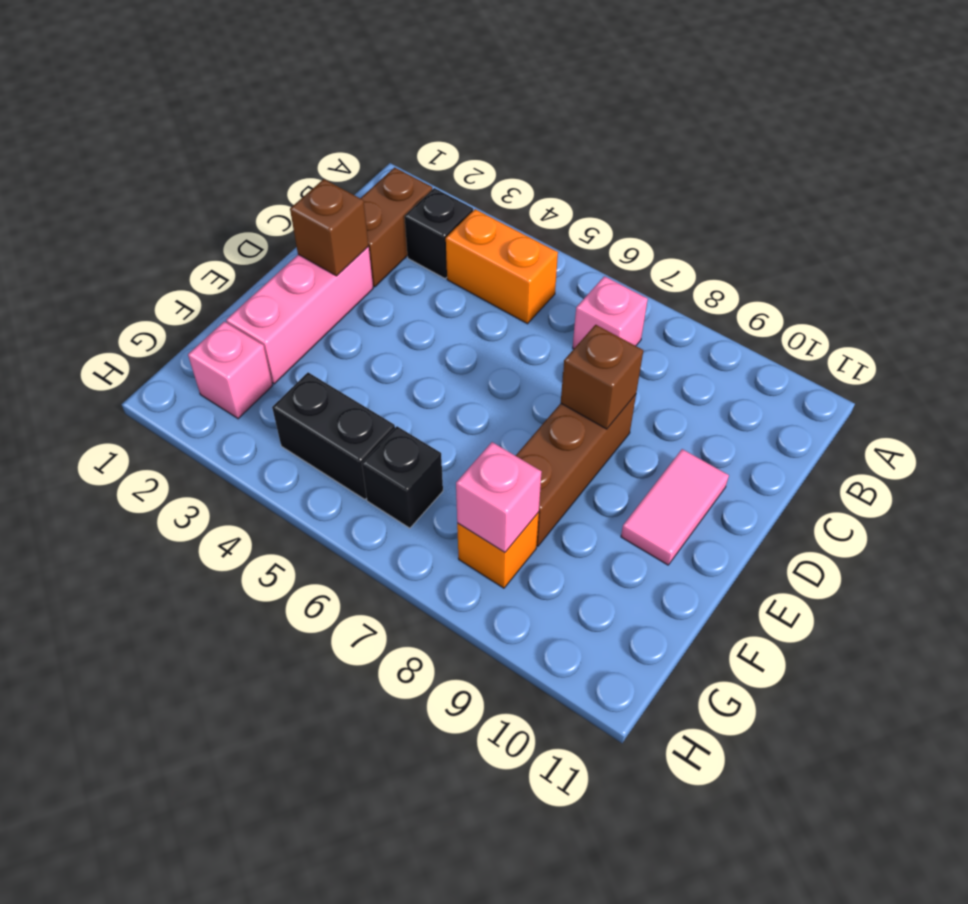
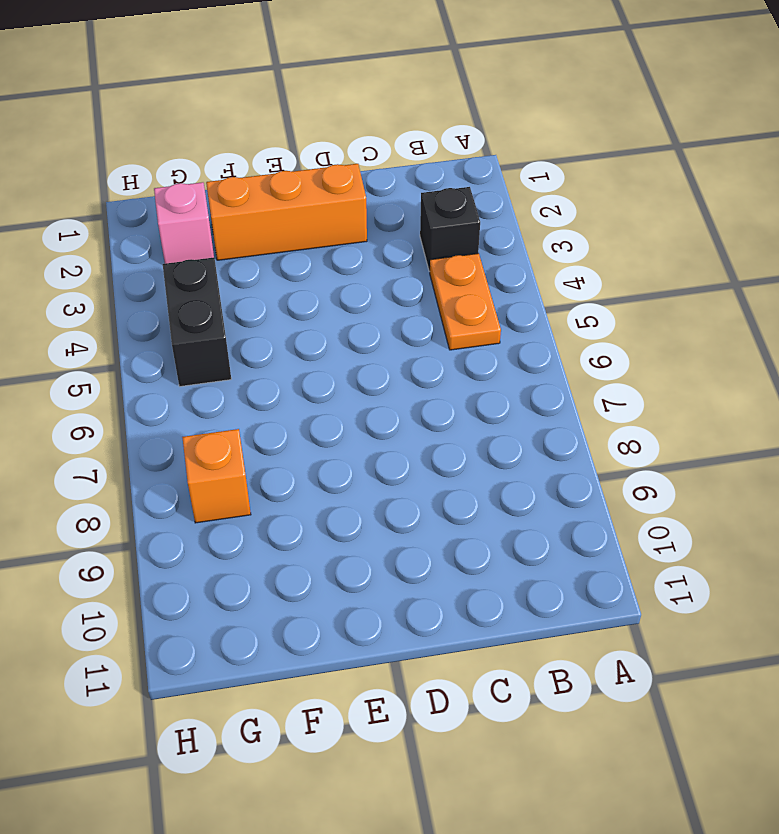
orange 1x2 plate [430,253,501,350] -> orange 1x2 brick [446,209,558,324]
orange 1x3 brick [206,164,367,260] -> pink 1x3 brick [226,247,373,384]
none -> brown 1x2 brick [360,167,432,287]
none -> pink 1x1 brick [573,276,648,349]
none -> brown 1x3 brick [516,394,636,547]

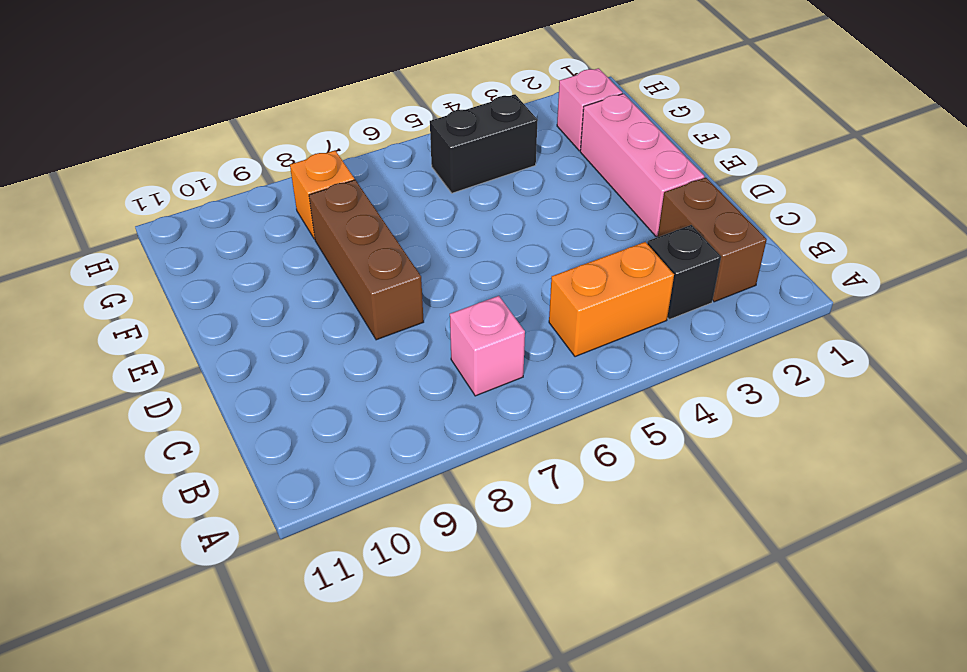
none -> pink 1x2 tile [621,449,729,565]
none -> black 1x1 brick [362,426,443,528]
none -> brown 1x1 brick [290,179,369,276]

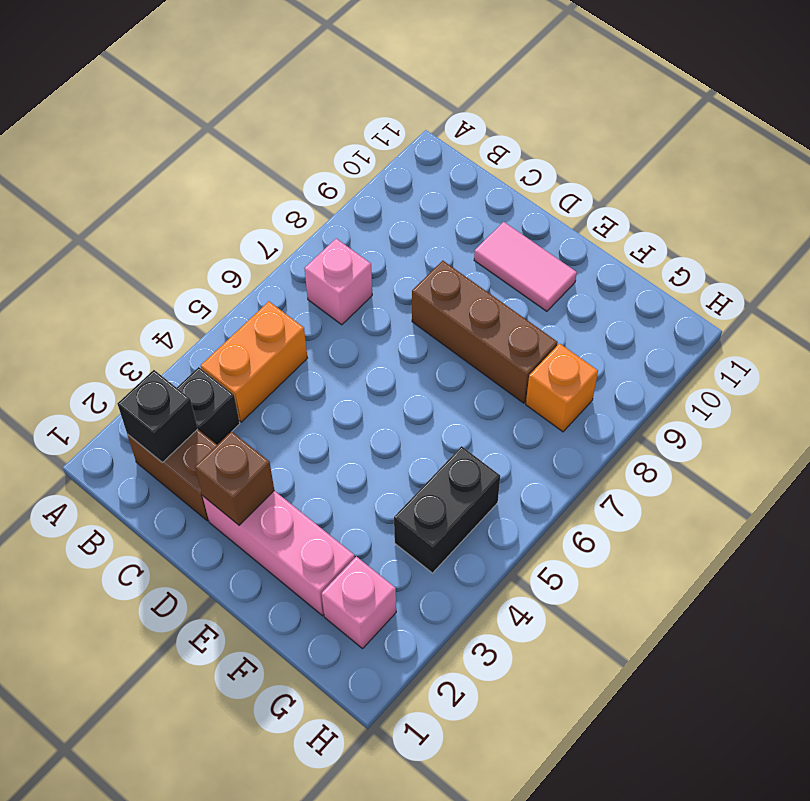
black 1x1 brick [117,370,198,463] -> black 1x1 brick moved to [362,426,443,528]
none -> brown 1x1 brick [561,325,643,429]
none -> pink 1x1 brick [456,442,541,552]

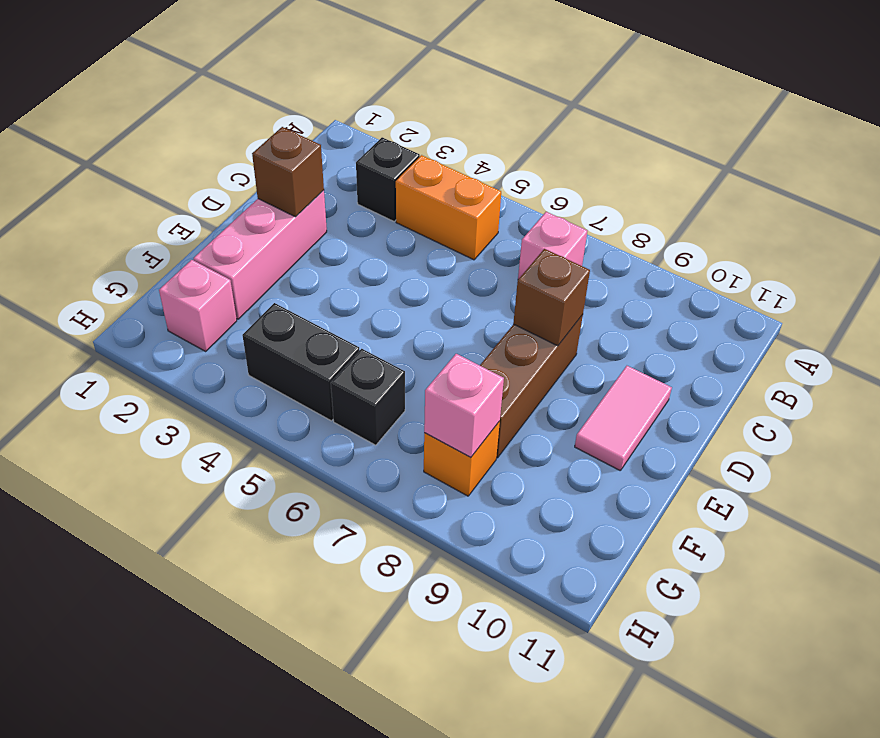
none -> brown 1x2 brick [360,167,432,287]

